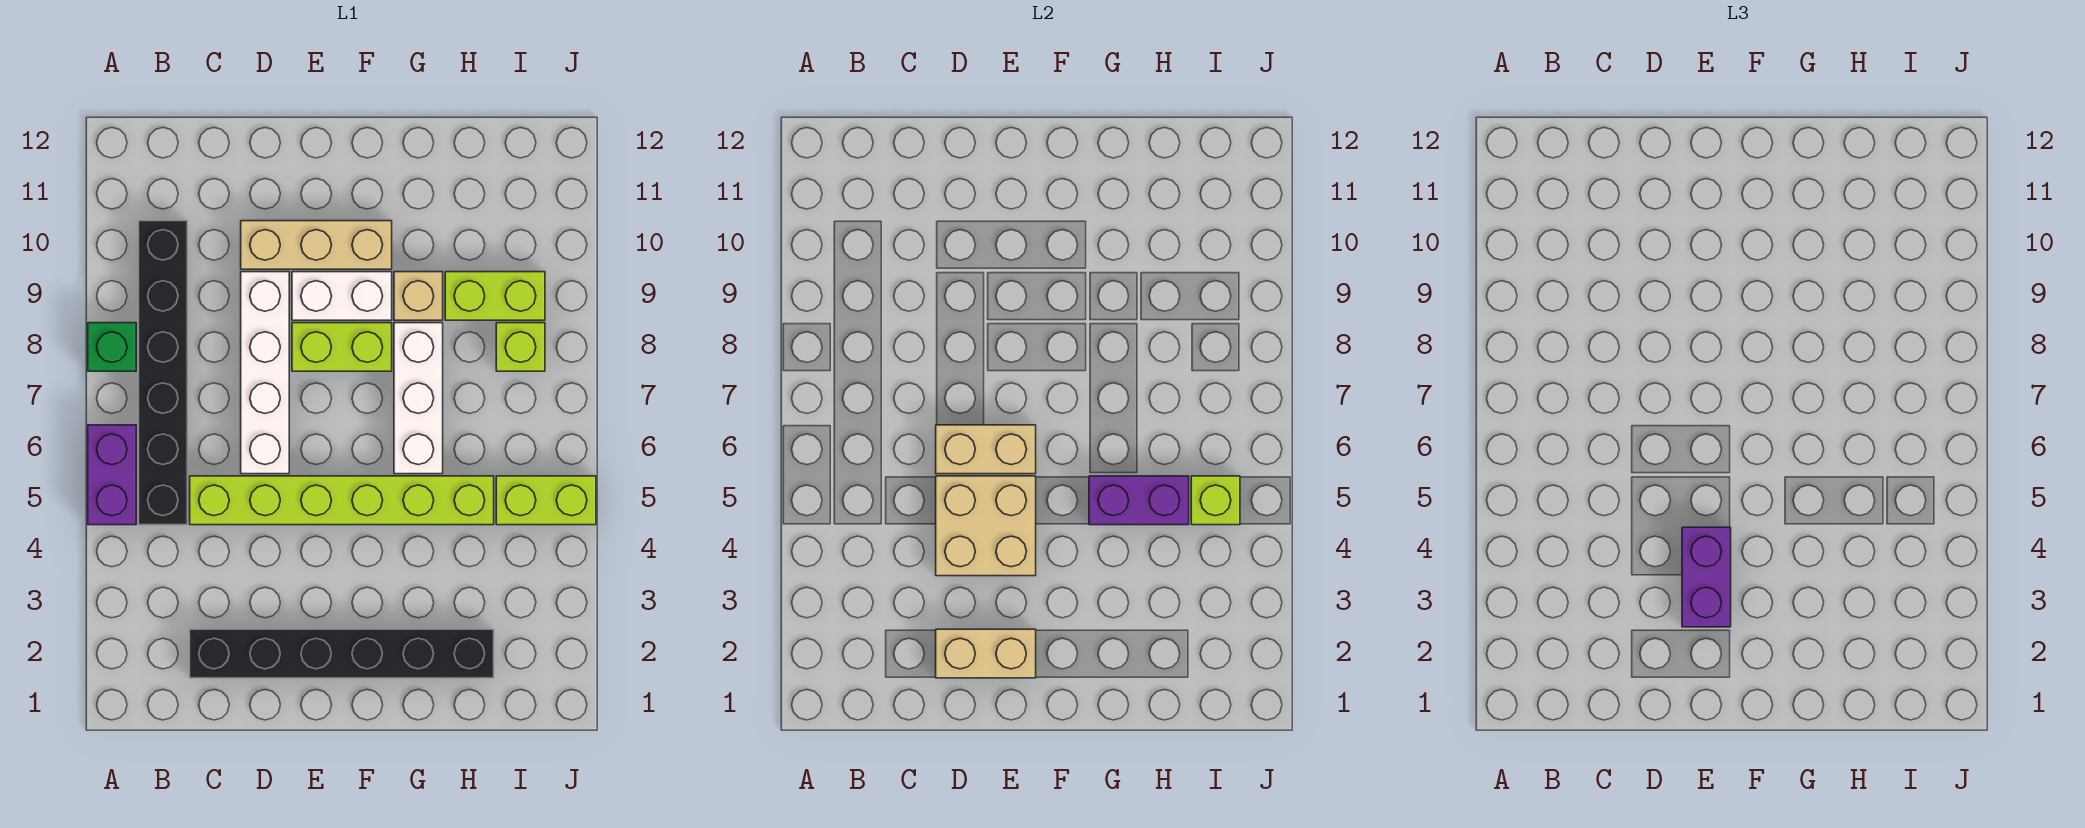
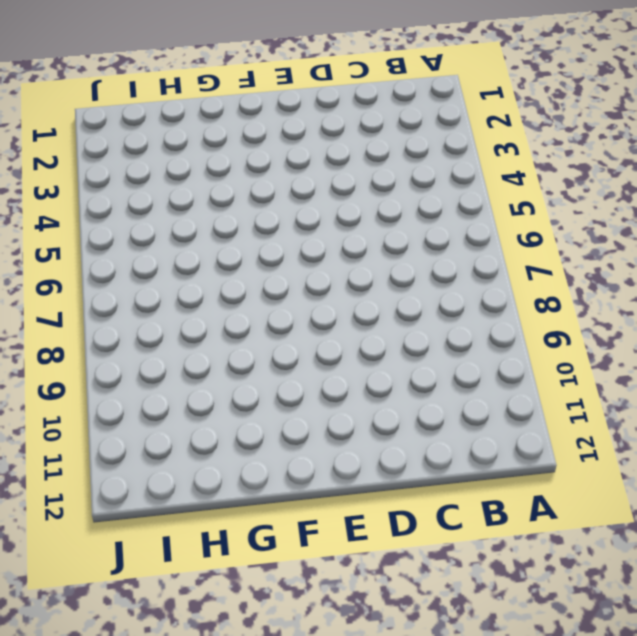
none -> purple 1x2 brick [88,425,136,525]
none -> green 1x1 brick [88,323,136,371]
none -> black 1x6 brick [139,221,187,525]

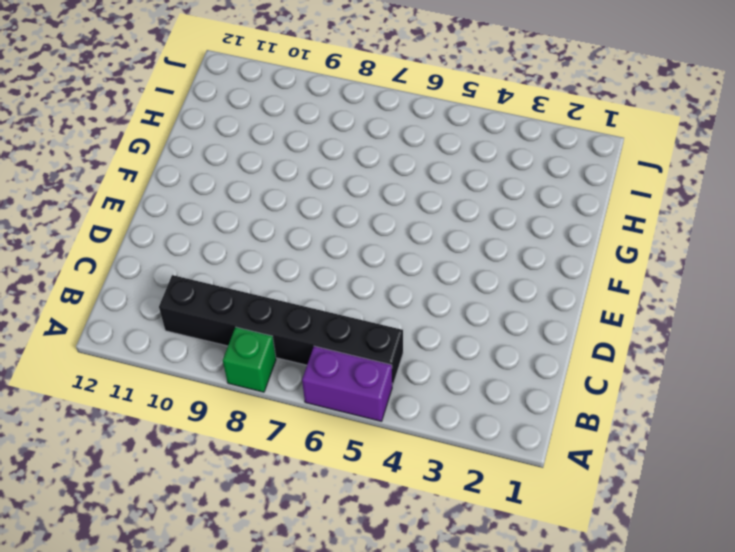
none -> black 1x6 brick [190,629,494,678]
none -> lime 1x6 brick [190,476,494,525]
none -> white 1x4 brick [241,272,289,474]

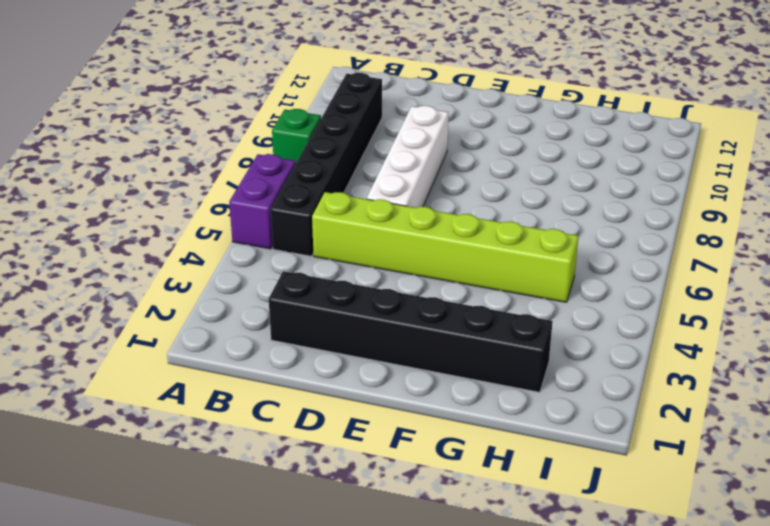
none -> tan 1x3 brick [241,221,392,269]
none -> lime 1x2 brick [292,323,392,371]
none -> white 1x2 brick [292,272,392,320]

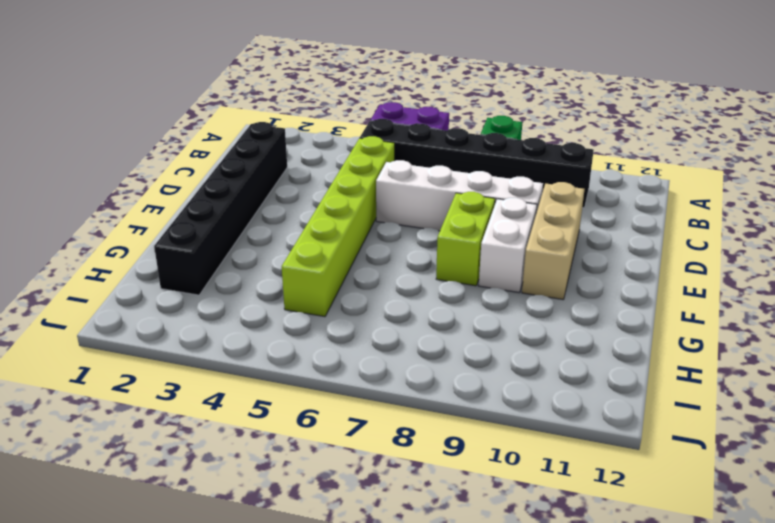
none -> white 1x3 brick [394,323,443,474]
none -> tan 1x1 brick [394,272,443,320]
none -> lime 1x2 brick [445,272,545,320]

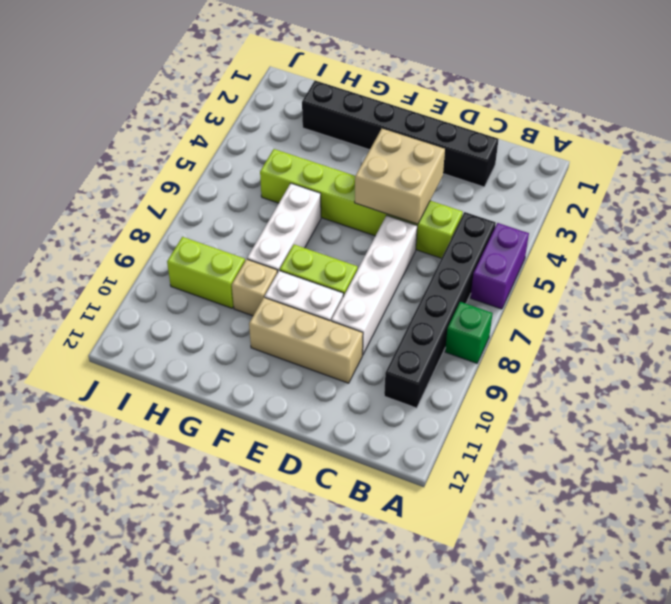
none -> lime 1x2 brick [496,476,596,525]
none -> lime 1x1 brick [496,323,545,371]
none -> tan 1x2 brick [936,629,1036,678]

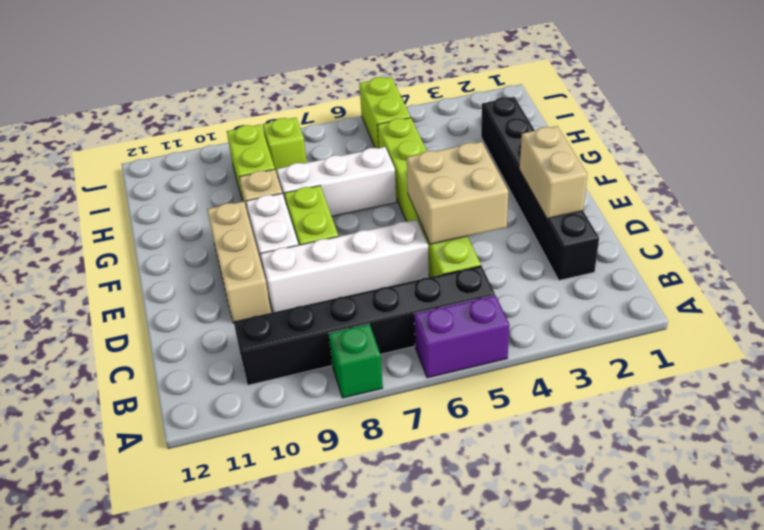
none -> tan 1x2 brick [936,425,1036,474]
none -> purple 1x2 brick [1089,476,1189,525]
none -> lime 1x1 brick [1191,476,1240,525]

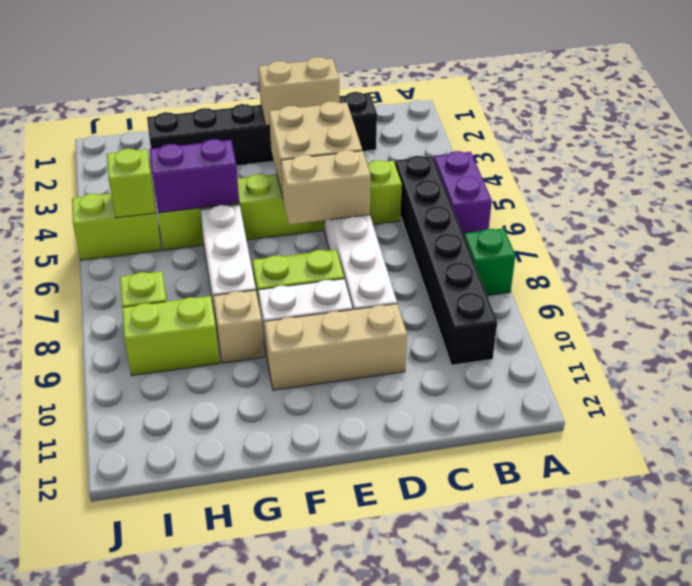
none -> purple 1x2 brick [1682,527,1731,627]

